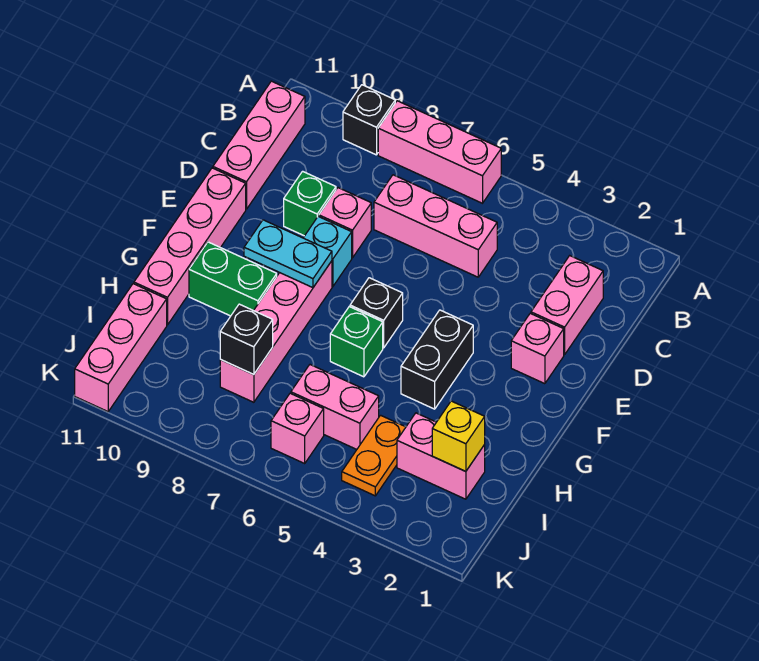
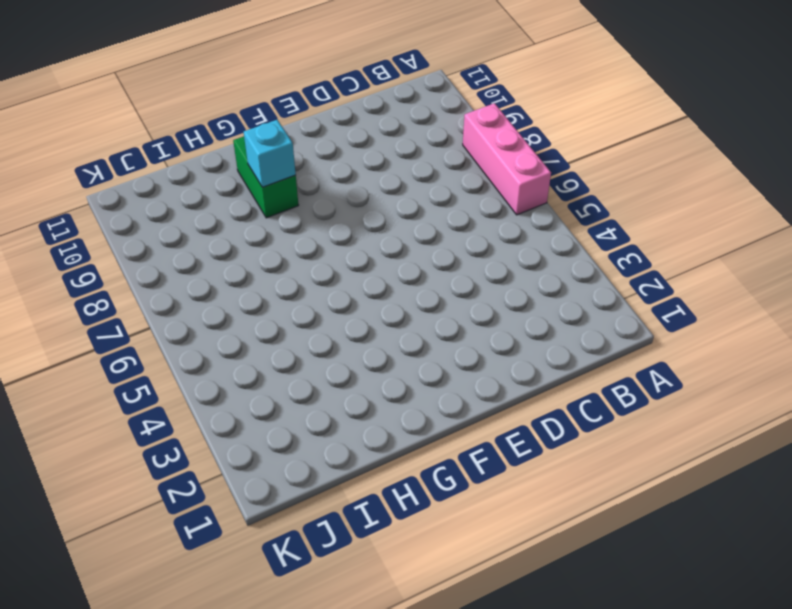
cyan 1x1 brick [244,120,296,187] -> cyan 1x1 brick moved to [304,217,352,287]
none -> black 1x1 brick [343,85,395,155]
none -> pink 1x3 brick [213,81,305,209]
none -> pink 1x2 brick [531,256,603,355]

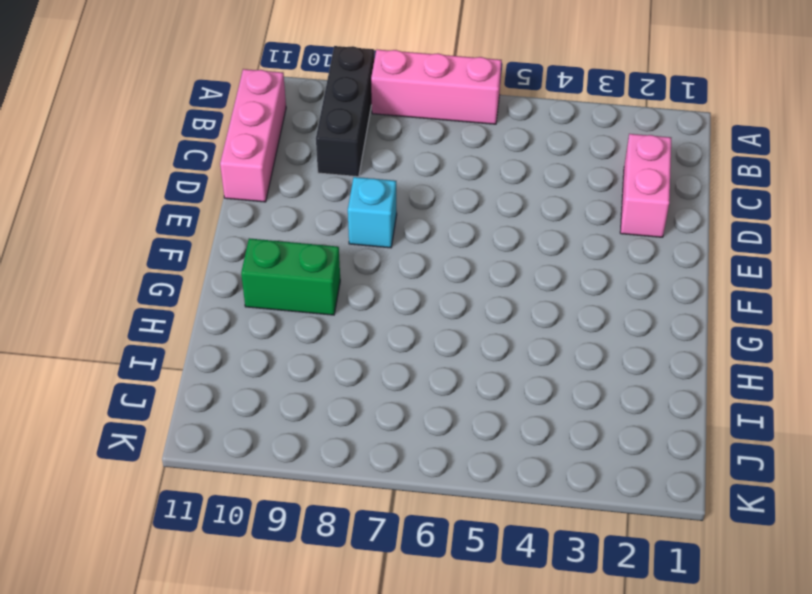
black 1x3 brick [316,46,375,177] -> black 1x1 brick [343,85,395,155]
none -> pink 1x3 brick [374,175,497,277]
none -> pink 1x1 brick [319,188,371,258]
none -> green 1x1 brick [284,171,336,236]

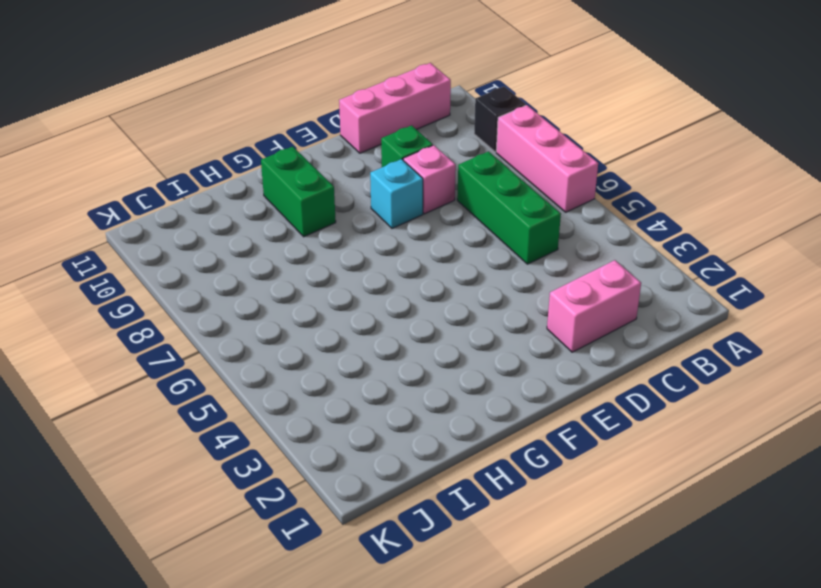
green 1x3 brick [457,151,561,264] -> pink 1x3 brick [374,175,497,277]
none -> pink 1x1 brick [511,313,564,384]
none -> pink 1x4 brick [134,168,246,325]
none -> black 1x2 brick [401,310,473,409]

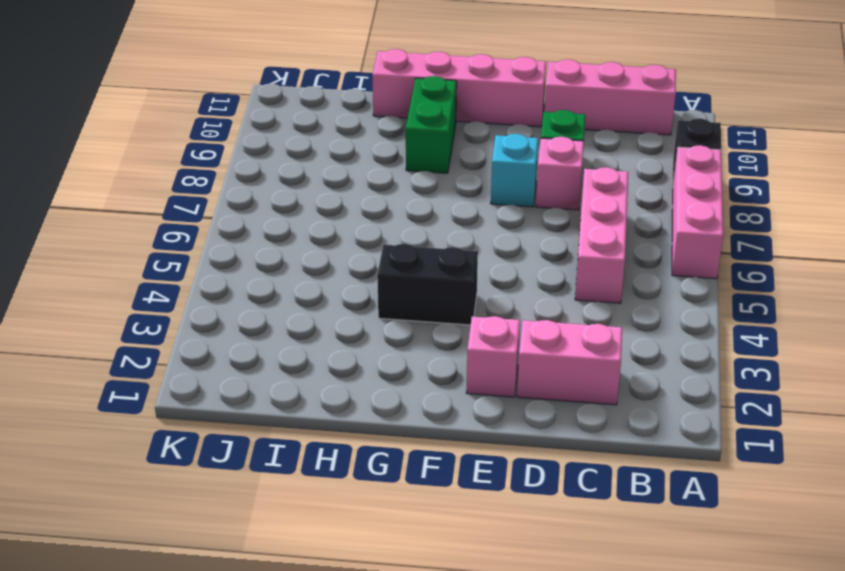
none -> black 1x1 brick [350,278,403,348]
none -> pink 1x4 brick [220,261,332,402]
none -> green 1x1 brick [330,307,383,377]

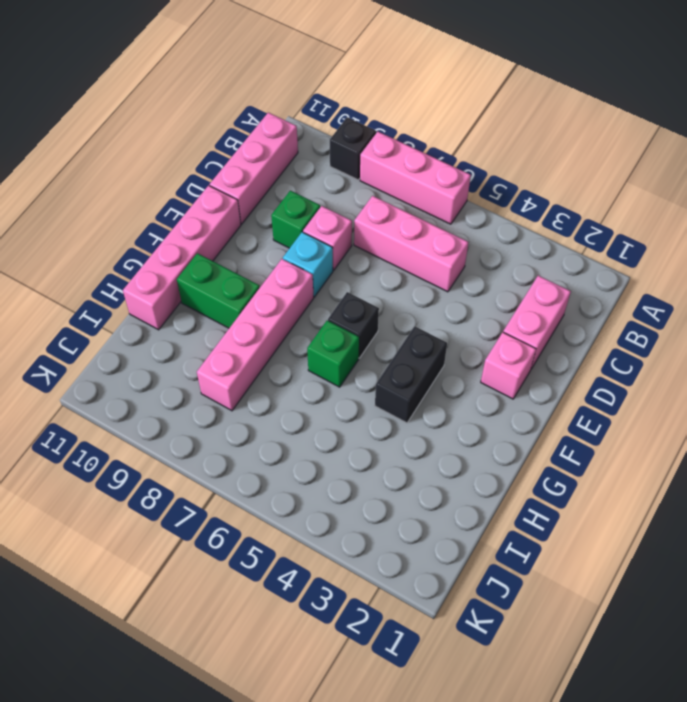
none -> pink 1x2 brick [397,413,485,499]
none -> orange 1x2 plate [342,415,406,496]
none -> pink 1x2 brick [291,365,379,449]

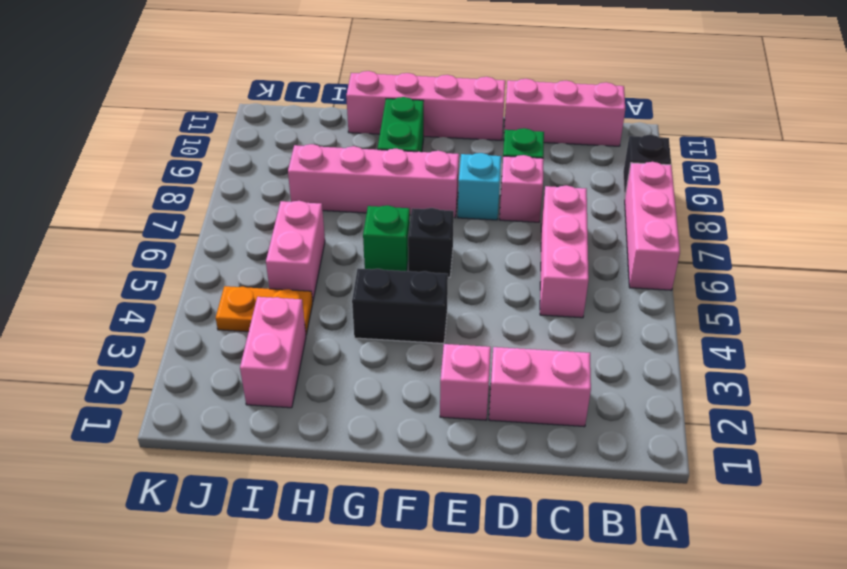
none -> pink 1x3 brick [75,284,167,412]
none -> pink 1x1 brick [271,393,324,463]
none -> cyan 1x2 plate [244,220,332,288]

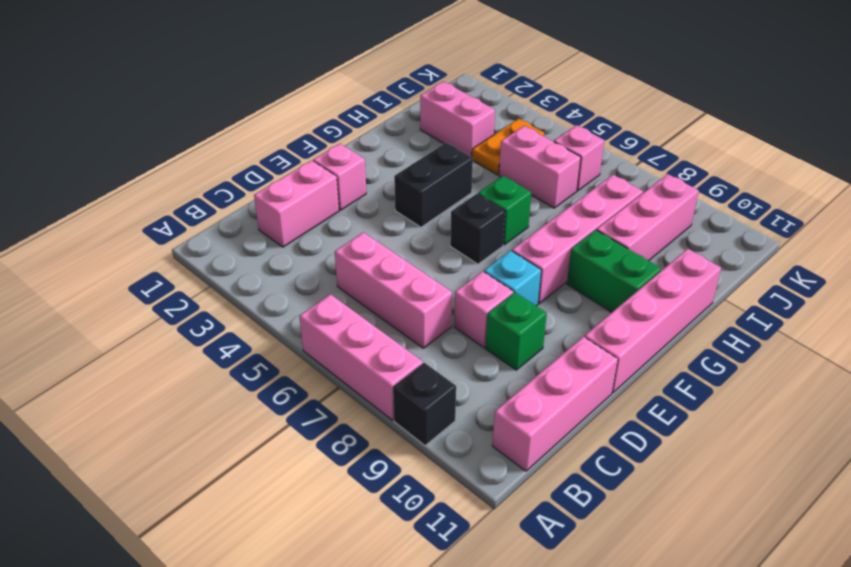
pink 1x3 brick [597,174,699,261] -> pink 1x3 brick moved to [75,284,167,412]
none -> cyan 1x2 plate [244,220,332,288]
none -> yellow 1x1 brick [432,401,485,471]
none -> black 1x1 brick [220,304,273,375]

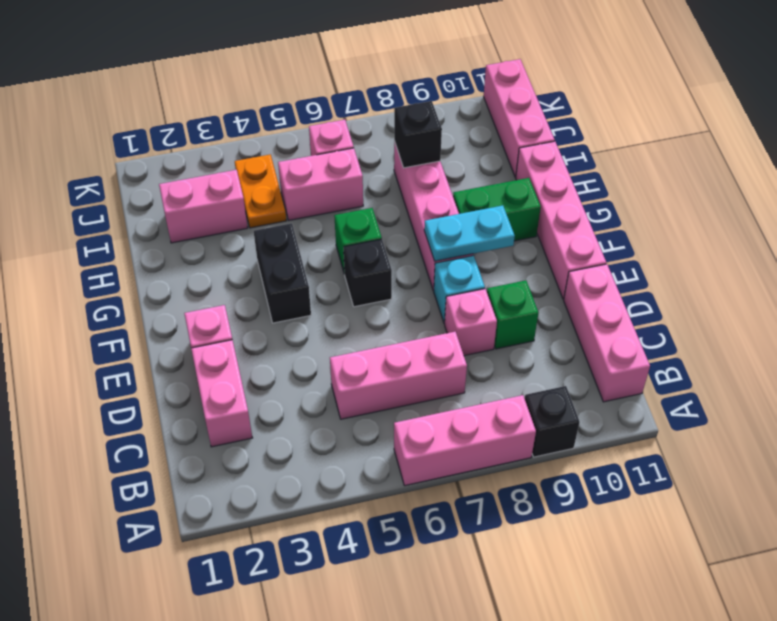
none -> yellow 1x1 brick [432,401,485,471]

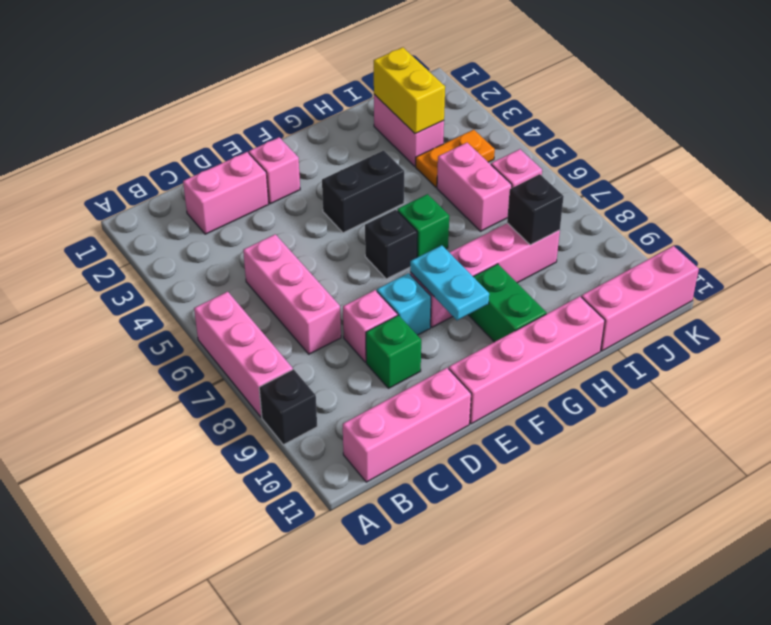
yellow 1x2 brick [374,47,445,134] -> yellow 1x1 brick [432,401,485,471]

